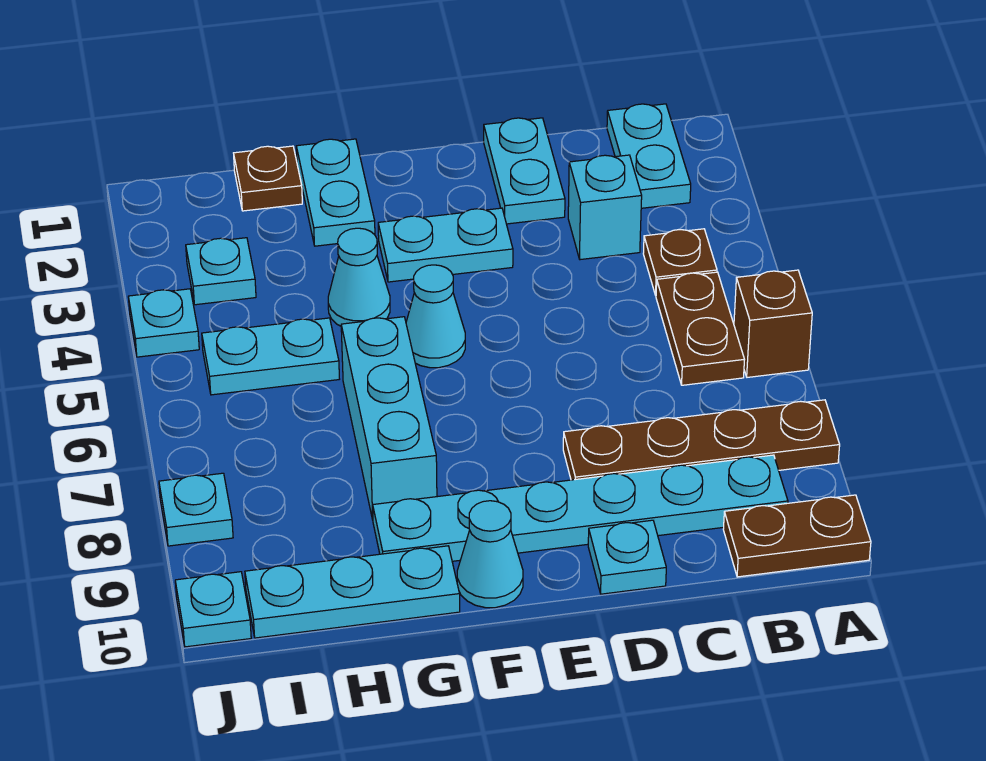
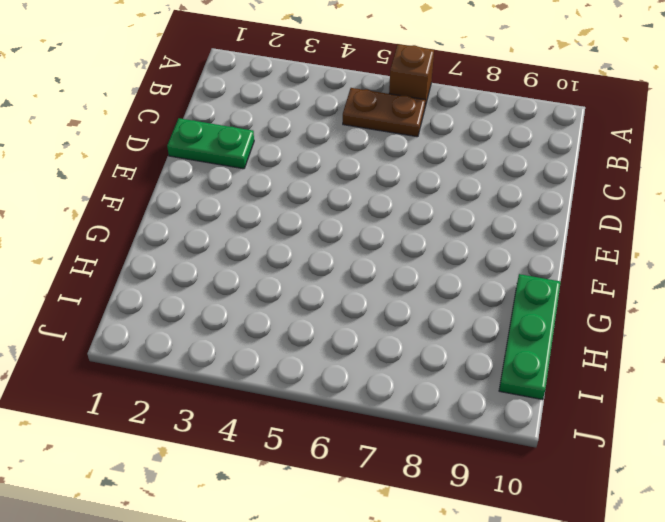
green 1x2 plate [167,118,254,169] -> cyan 1x2 plate [484,118,565,224]
green 1x3 plate [499,274,561,400] -> cyan 1x3 plate [245,546,460,638]
none -> brown 1x4 plate [563,400,840,480]
none -> brown 1x2 plate [723,495,871,577]
none -> cyan 1x2 plate [607,104,691,208]

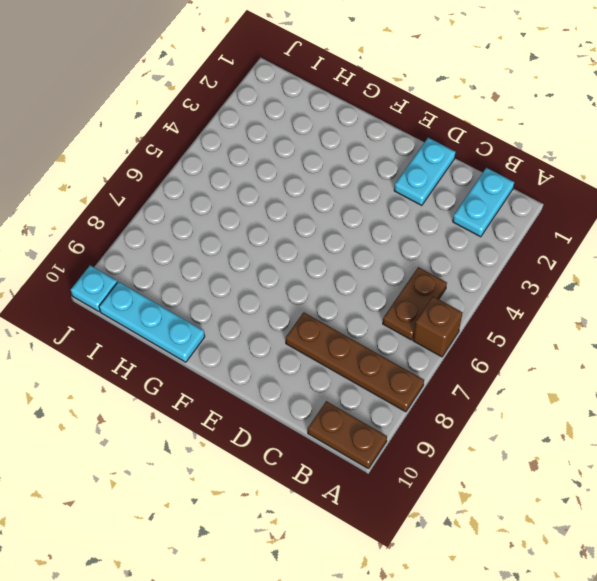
none -> brown 1x1 plate [643,229,717,295]
none -> cyan 1x6 plate [373,455,788,561]
none -> cyan 1x1 brick [568,155,642,260]

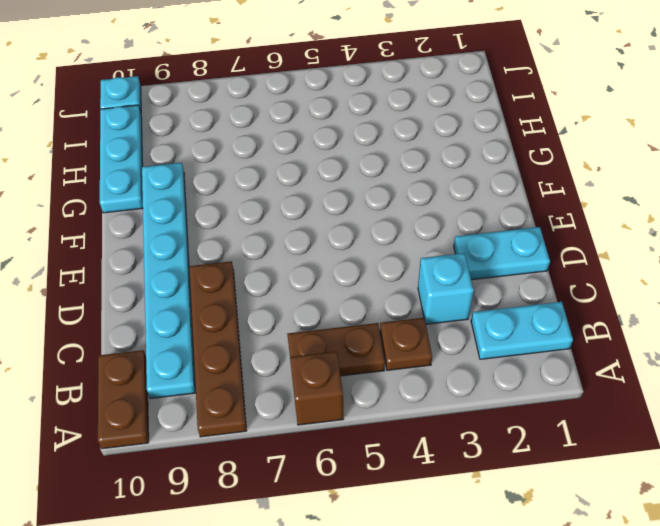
none -> cyan 1x1 plate [588,520,666,594]
none -> cyan 1x2 plate [378,208,513,282]
none -> cyan 1x1 cone [406,265,465,368]

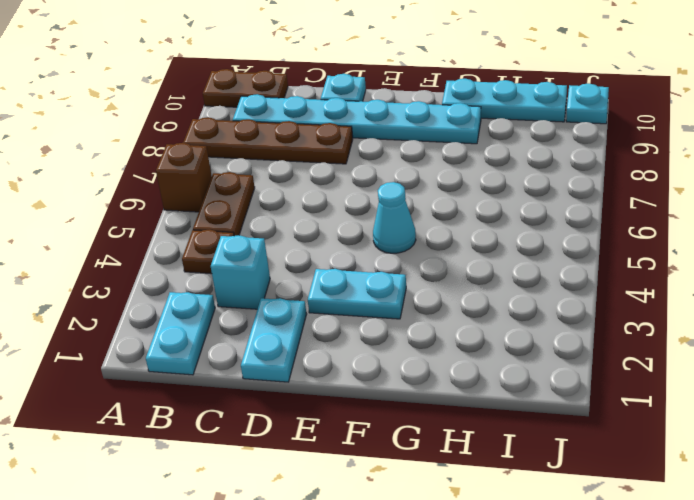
none -> cyan 1x1 cone [457,501,523,608]
none -> cyan 1x2 plate [296,139,375,246]
none -> cyan 1x1 cone [328,228,390,326]

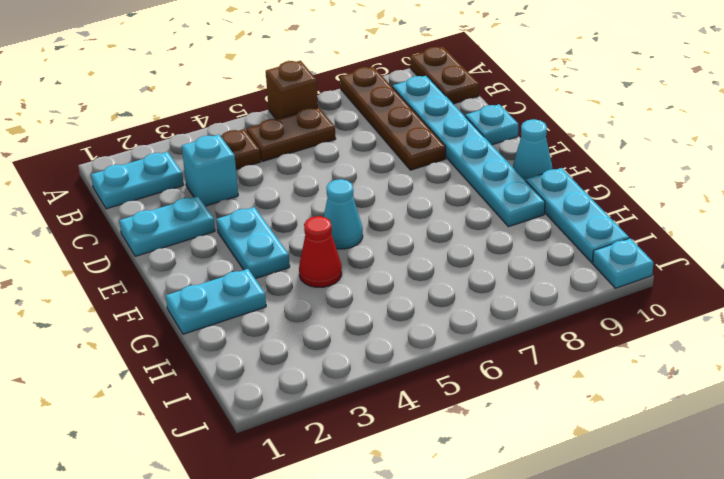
red 1x1 cone [299,216,342,287] -> cyan 1x1 cone [328,228,390,326]
none -> cyan 1x3 brick [341,317,437,520]
none -> brown 1x1 plate [234,146,302,211]
none -> cyan 1x2 plate [202,318,339,395]

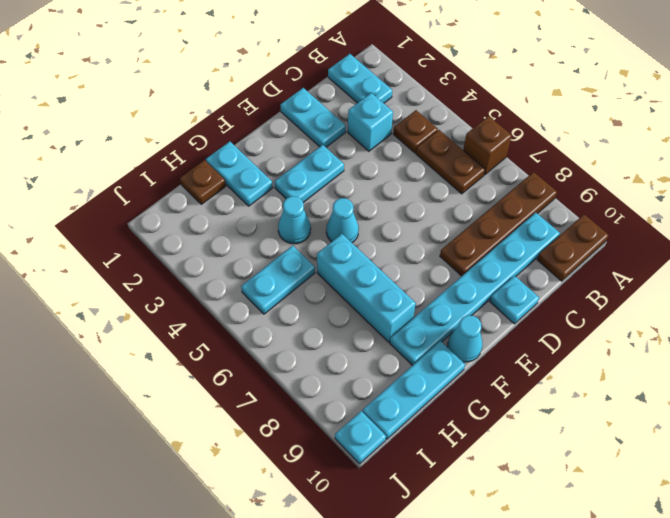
none -> cyan 1x1 plate [186,238,256,305]
none -> cyan 1x1 plate [128,289,199,357]
none -> cyan 1x1 plate [159,473,233,546]

